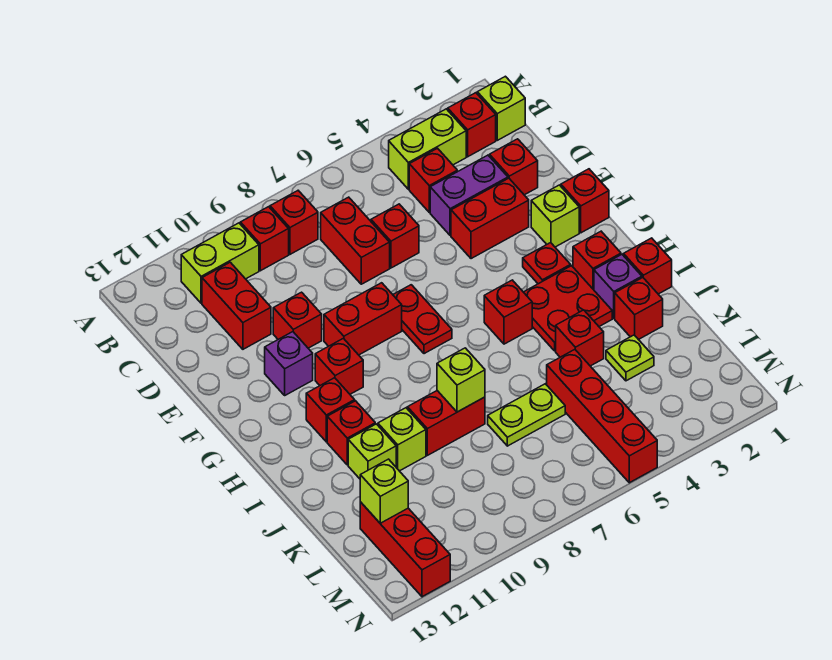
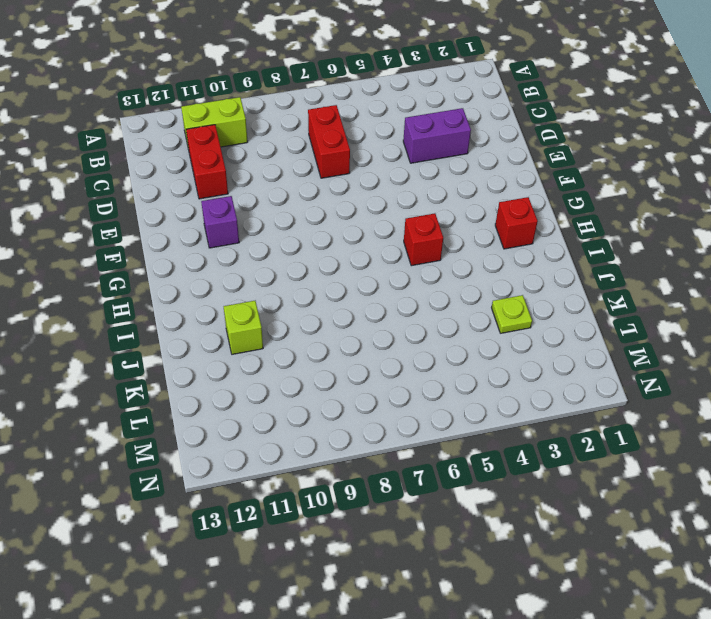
none -> lime 1x1 brick [477,76,525,140]
none -> red 1x1 brick [448,93,496,157]
none -> lime 1x2 brick [389,109,466,189]
none -> red 1x1 brick [270,191,318,254]

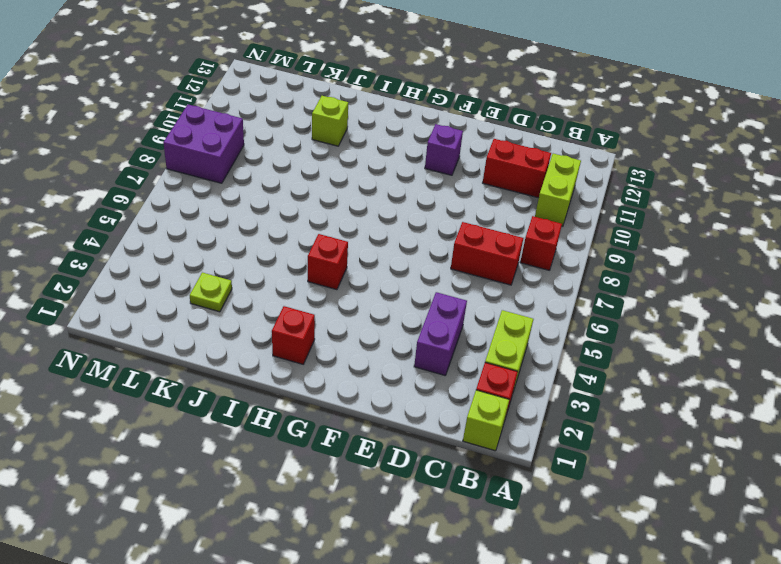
purple 2x2 brick [163,105,244,183] -> none
none -> red 1x1 brick [240,207,289,271]
none -> red 1x1 brick [409,148,457,212]
none -> red 1x1 brick [490,139,538,195]
none -> red 1x1 brick [371,204,419,268]

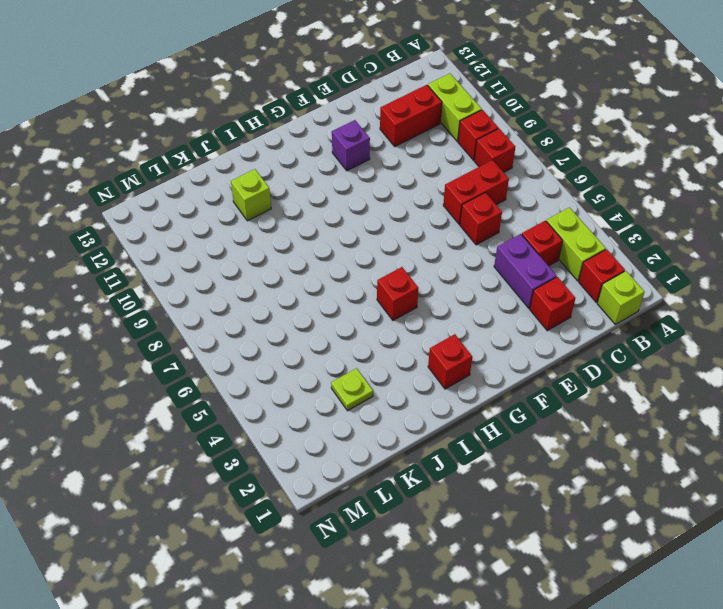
none -> red 1x2 brick [451,178,529,259]
none -> red 1x1 brick [273,292,322,348]
none -> red 1x1 brick [561,169,609,233]
none -> lime 1x1 brick [531,185,579,247]

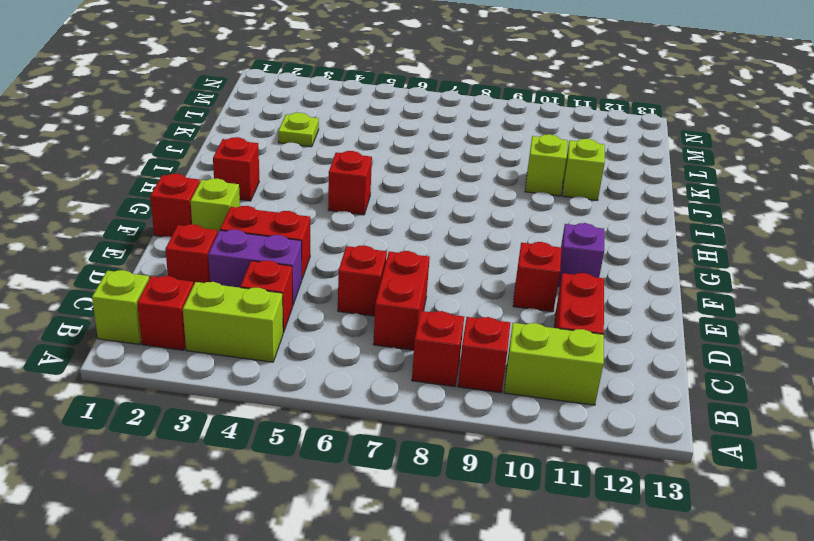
none -> red 1x2 plate [393,285,452,354]
none -> red 1x2 brick [324,283,402,355]
none -> red 1x1 plate [523,243,571,284]
none -> red 1x1 brick [315,338,363,394]

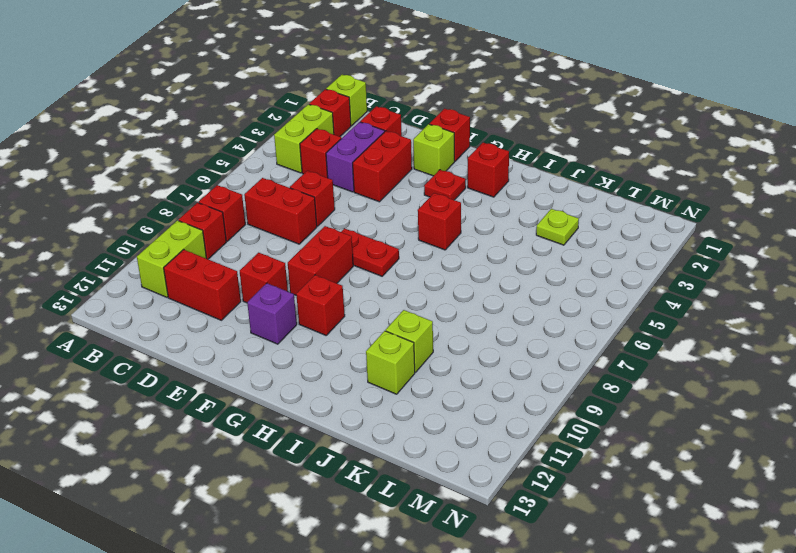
none -> red 2x2 plate [524,266,612,351]
none -> red 1x1 brick [306,378,355,442]
none -> red 1x1 brick [623,238,672,294]
none -> purple 1x1 brick [594,255,642,318]

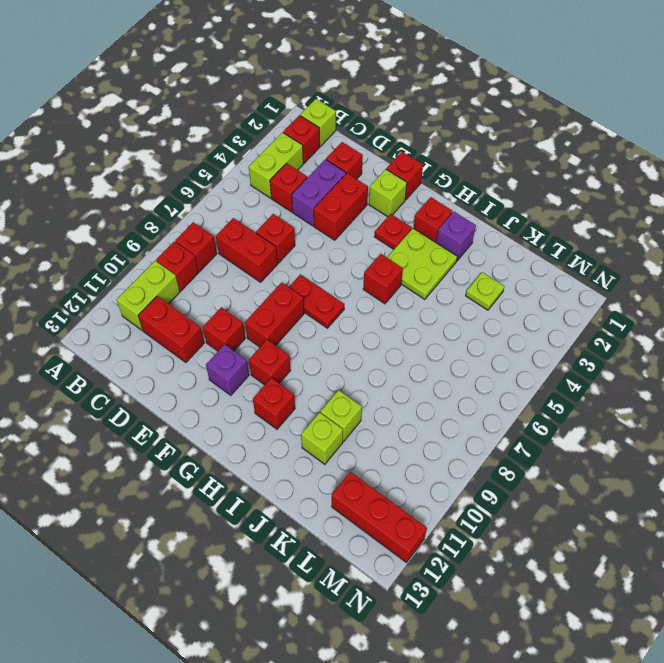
lime 2x2 plate [387,228,457,299] -> red 2x2 plate [524,266,612,351]
none -> red 1x1 brick [623,238,672,294]
none -> red 1x1 brick [327,401,375,465]
none -> red 1x1 brick [615,278,663,340]
none -> red 1x1 brick [556,310,604,366]

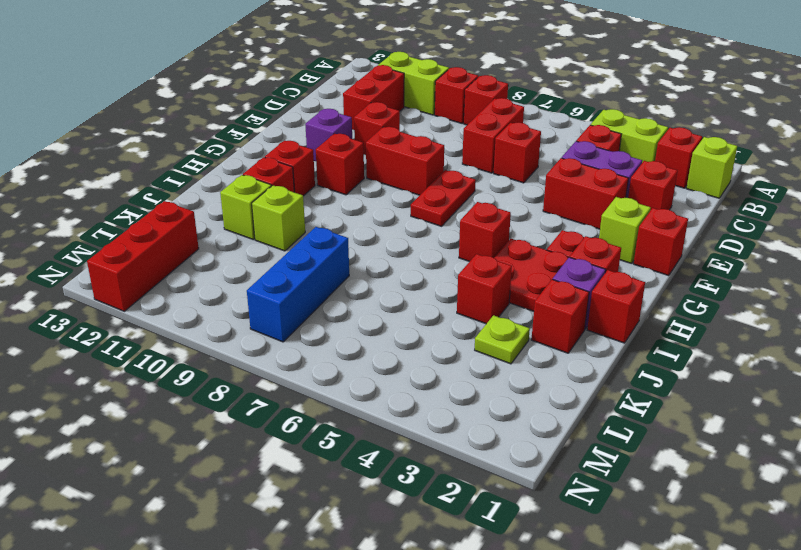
blue 1x3 brick [247,227,349,342] -> none
none -> red 1x2 brick [407,391,485,455]
none -> red 1x4 brick [547,350,657,483]
none -> lime 1x2 plate [488,384,565,446]
none -> lime 1x1 brick [437,348,485,412]

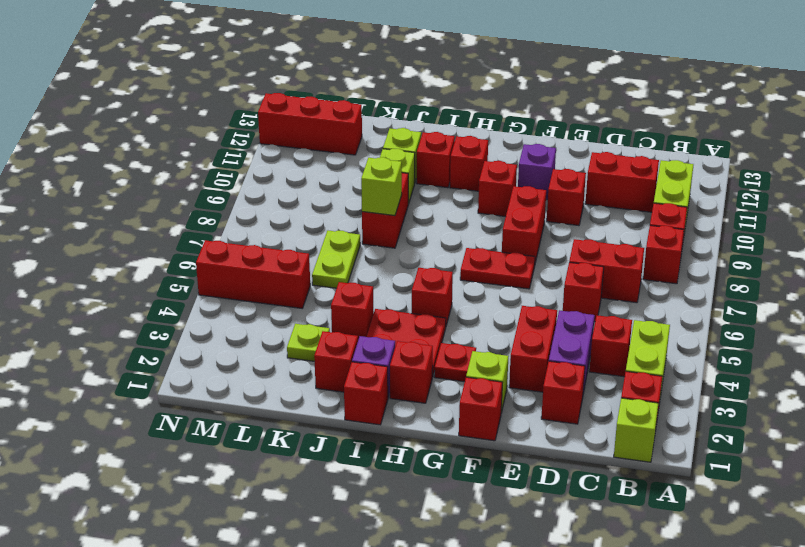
red 1x3 brick [196,240,310,308] -> red 1x4 brick [547,350,657,483]
none -> lime 1x1 brick [360,459,408,523]

